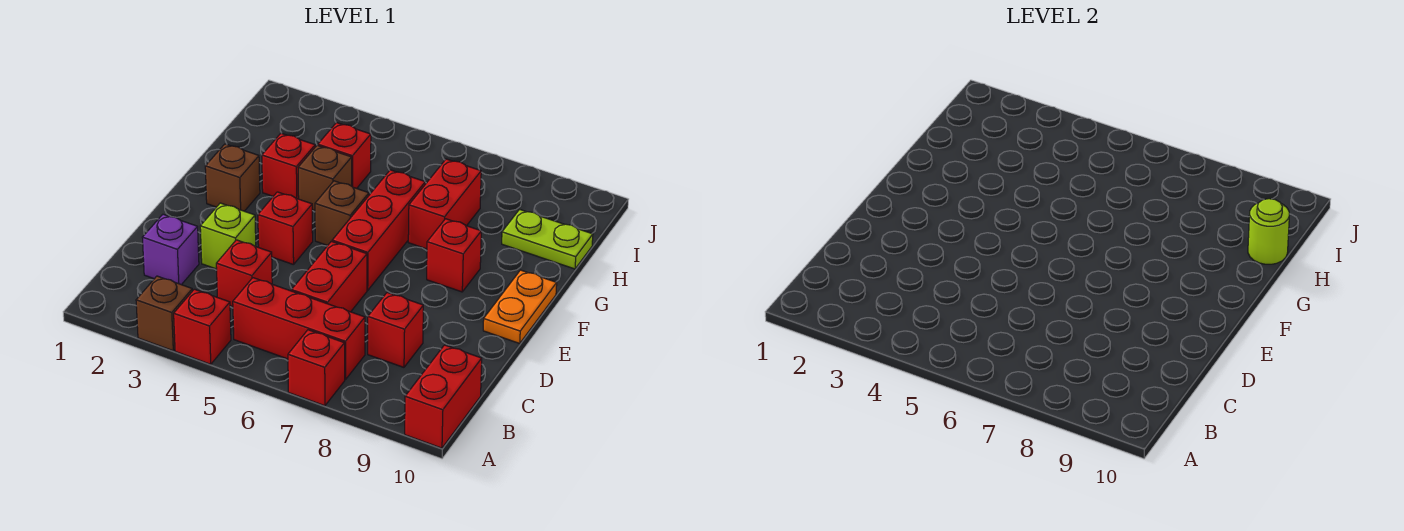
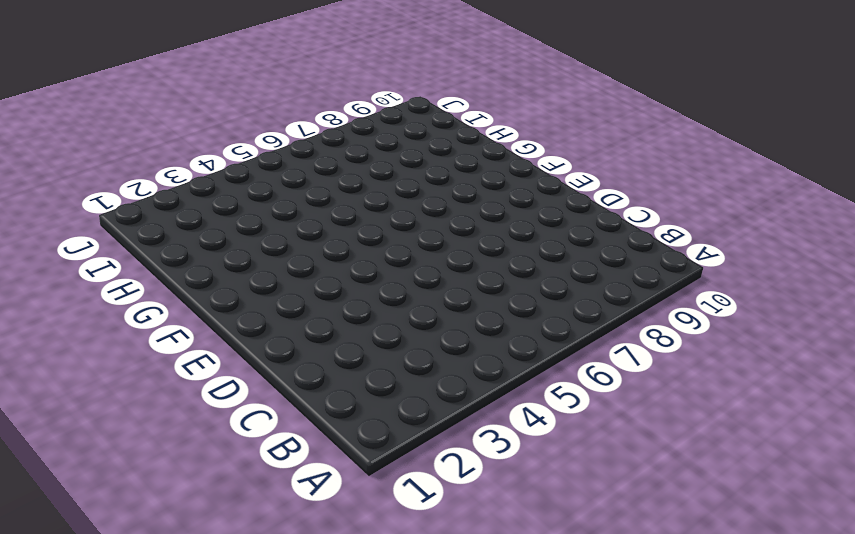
none -> brown 1x1 brick [136,276,192,351]
none -> red 1x1 brick [174,289,231,364]
none -> red 1x1 brick [288,330,345,406]

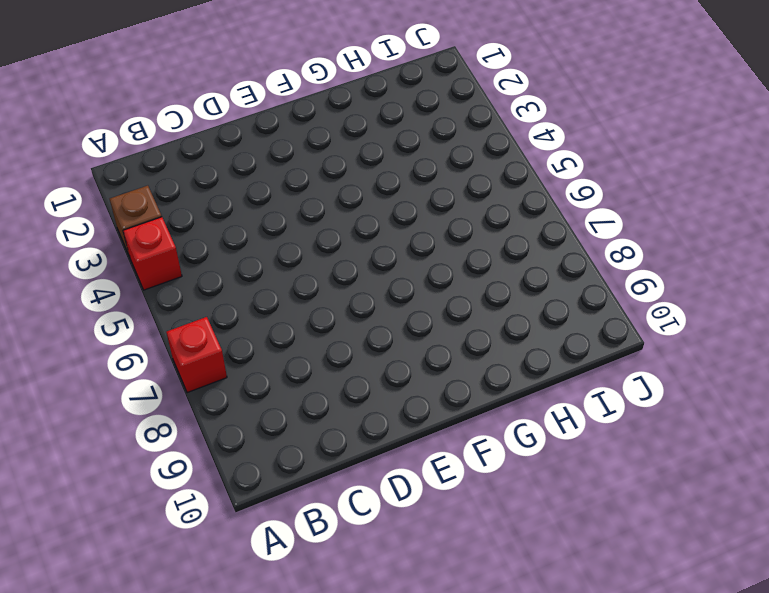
none -> red 1x2 brick [405,345,482,448]
none -> red 1x3 brick [233,278,365,380]
none -> purple 1x1 brick [142,214,199,285]

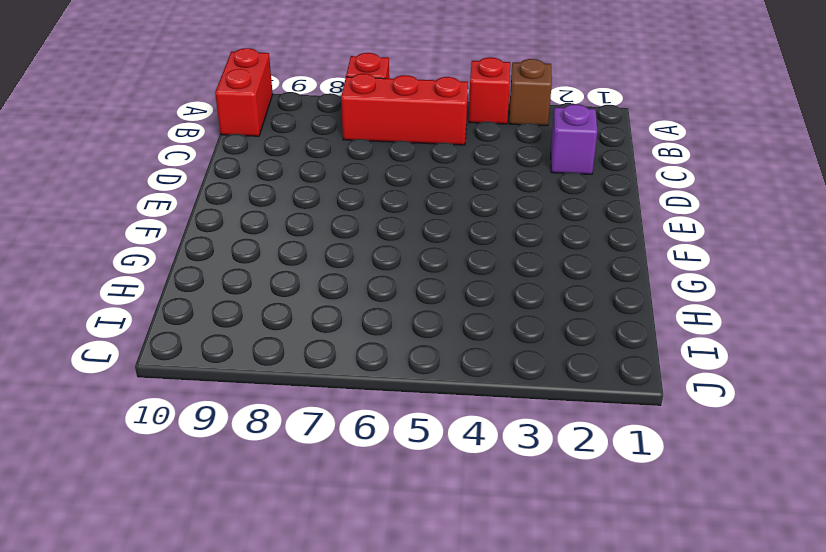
none -> red 1x1 brick [216,240,272,307]
none -> red 1x2 brick [291,241,367,312]
none -> red 1x1 brick [368,293,423,367]

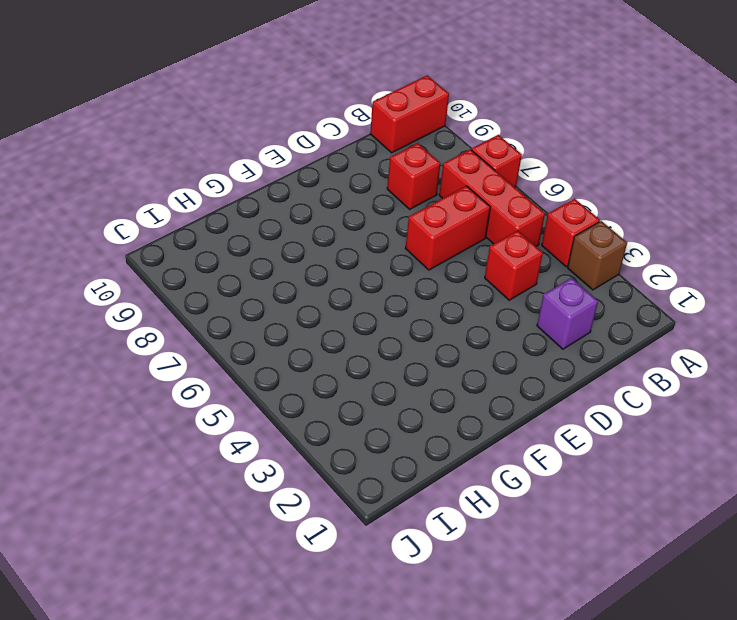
none -> lime 1x1 brick [200,203,256,269]
none -> red 1x1 brick [258,192,313,265]
none -> red 1x3 brick [332,170,425,290]

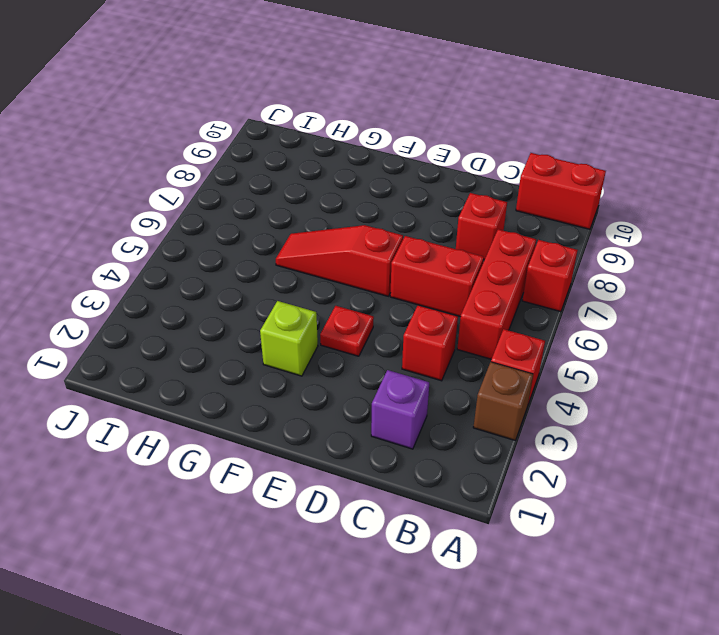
red 1x1 plate [320,306,374,356] -> red 1x1 brick [258,192,313,265]
red 1x3 slope [276,225,403,296] -> red 1x3 brick [332,170,425,290]
lime 1x1 brick [260,301,318,376] -> lime 1x1 brick moved to [200,203,256,269]
none -> orange 1x2 plate [483,270,557,343]
none -> brown 1x1 brick [205,144,260,211]
none -> brown 1x1 brick [315,181,369,245]

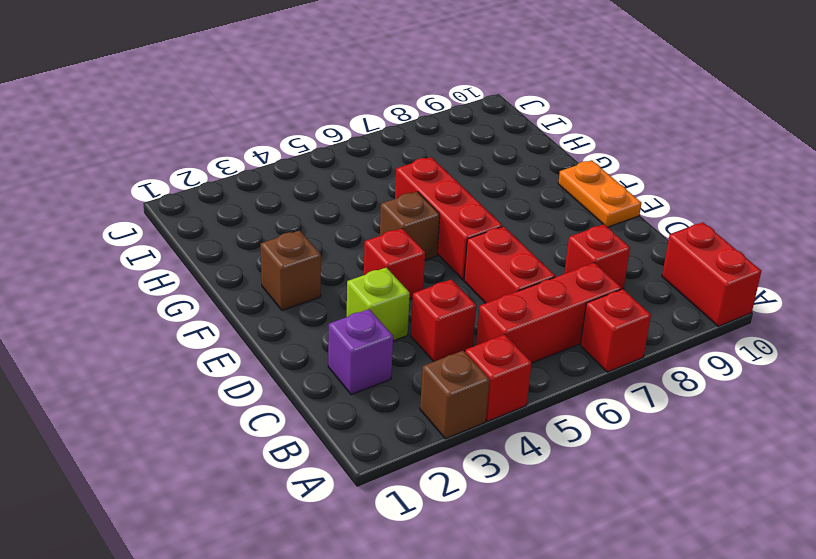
none -> red 1x1 brick [427,219,481,292]
none -> red 1x1 brick [262,133,315,199]
none -> brown 1x1 brick [298,145,352,211]

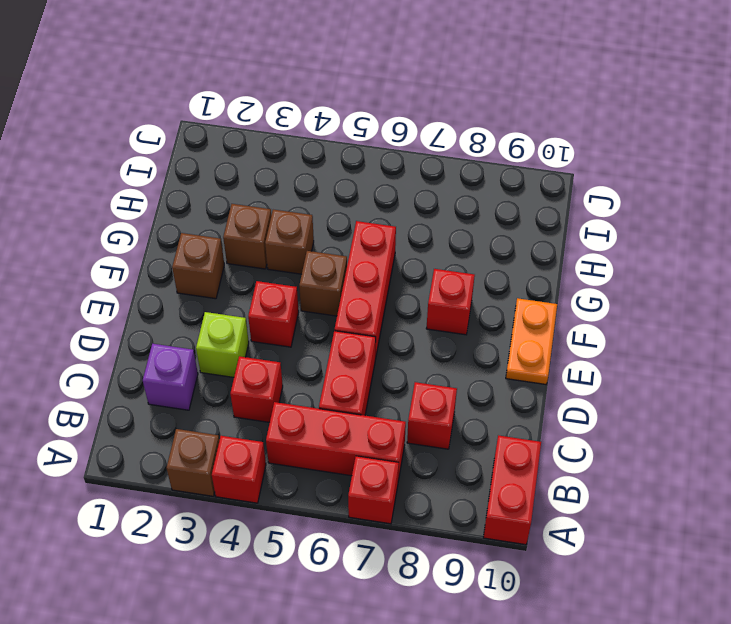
brown 1x1 brick [223,204,271,269] -> red 1x1 brick [262,133,315,199]
none -> red 1x2 brick [408,159,481,249]
none -> red 1x1 brick [318,123,371,188]
none -> lime 1x2 plate [502,209,593,269]

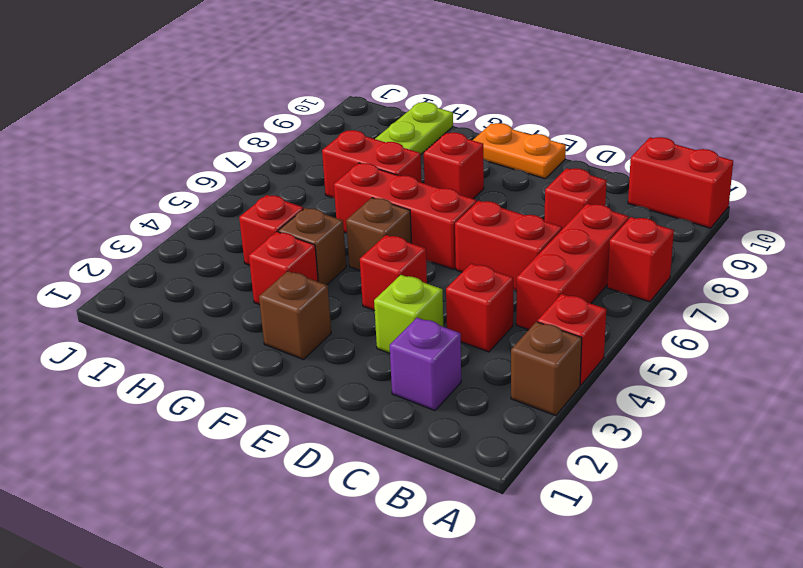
none -> lime 1x1 round brick [1248,199,1289,264]

